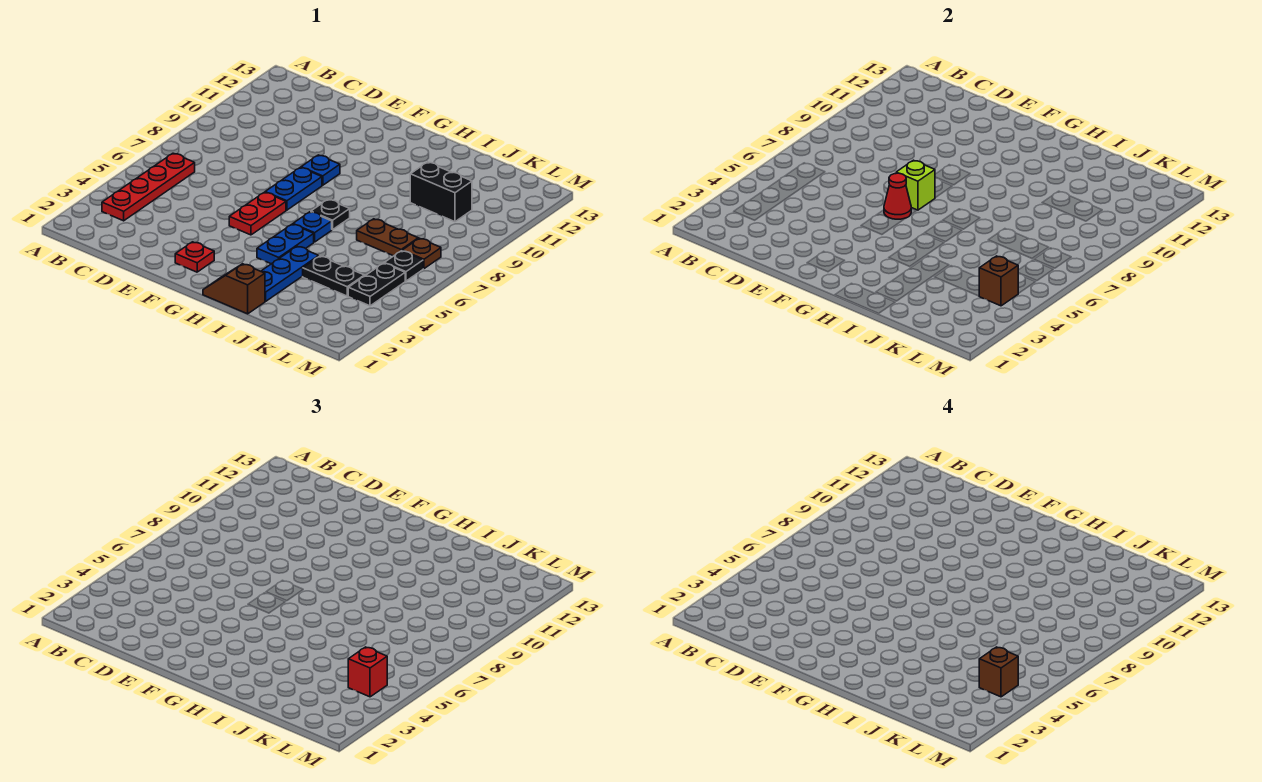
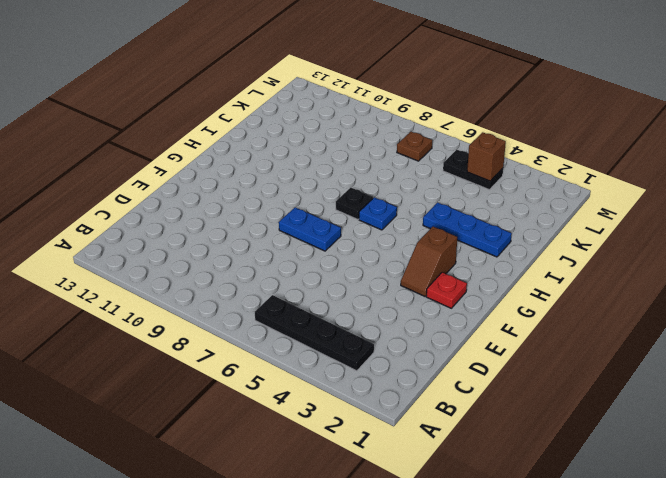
black 1x4 plate [255,295,374,371] -> red 1x4 plate [102,153,195,221]
brown 1x2 slope [401,227,457,296] -> brown 1x2 slope moved to [203,264,265,314]
none -> red 1x2 plate [229,192,286,235]
none -> blue 1x1 plate [301,155,340,185]
none -> blue 1x2 plate [257,224,314,264]

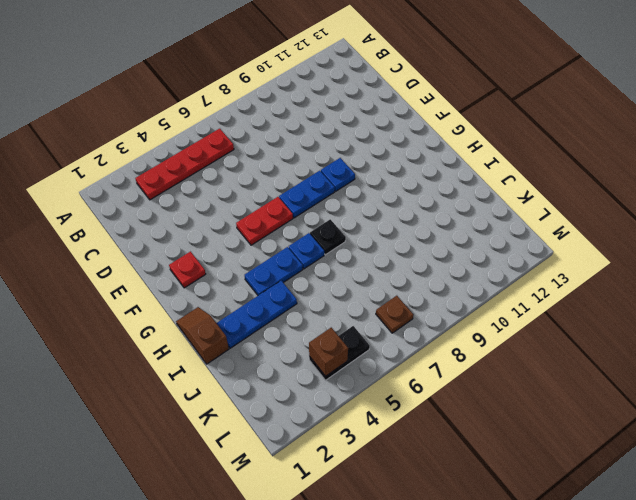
none -> black 1x2 plate [303,256,364,296]
none -> brown 1x2 plate [357,219,418,256]
none -> black 1x2 brick [410,162,472,222]

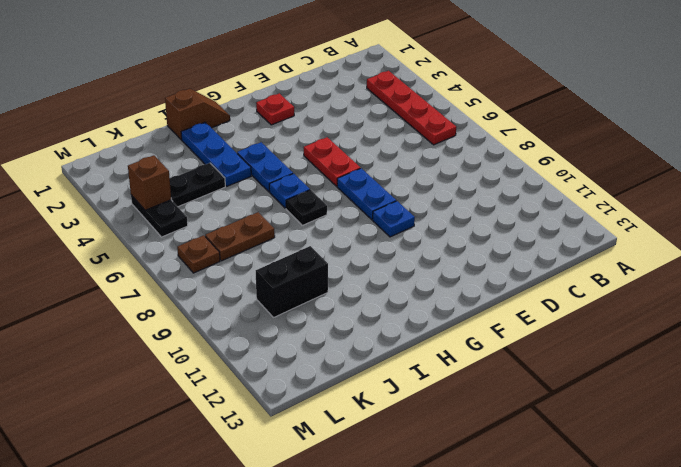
none -> black 1x1 plate [384,251,423,281]
none -> red 1x1 cone [884,173,911,219]
none -> lime 1x1 brick [896,160,935,210]

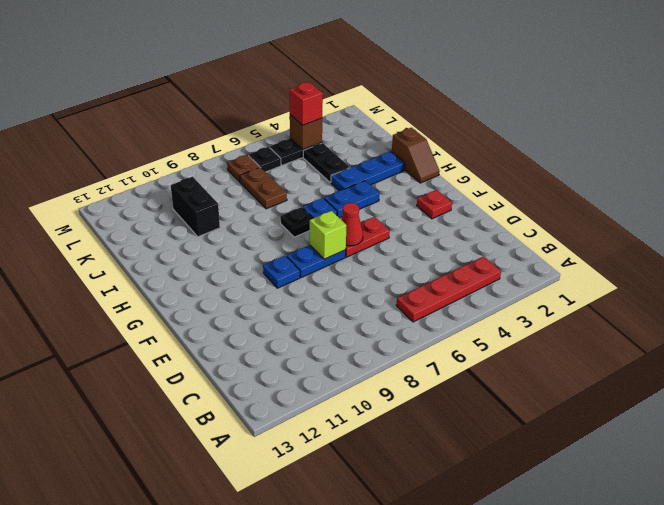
none -> brown 1x1 brick [979,647,1018,697]

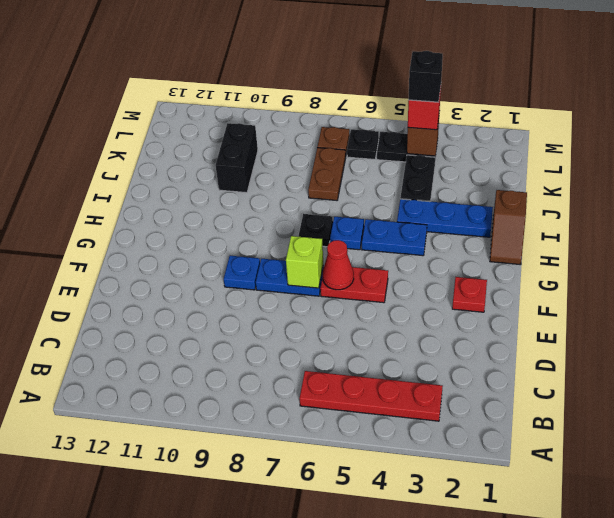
black 1x1 brick [409,51,443,102] -> brown 1x1 brick [979,647,1018,697]

